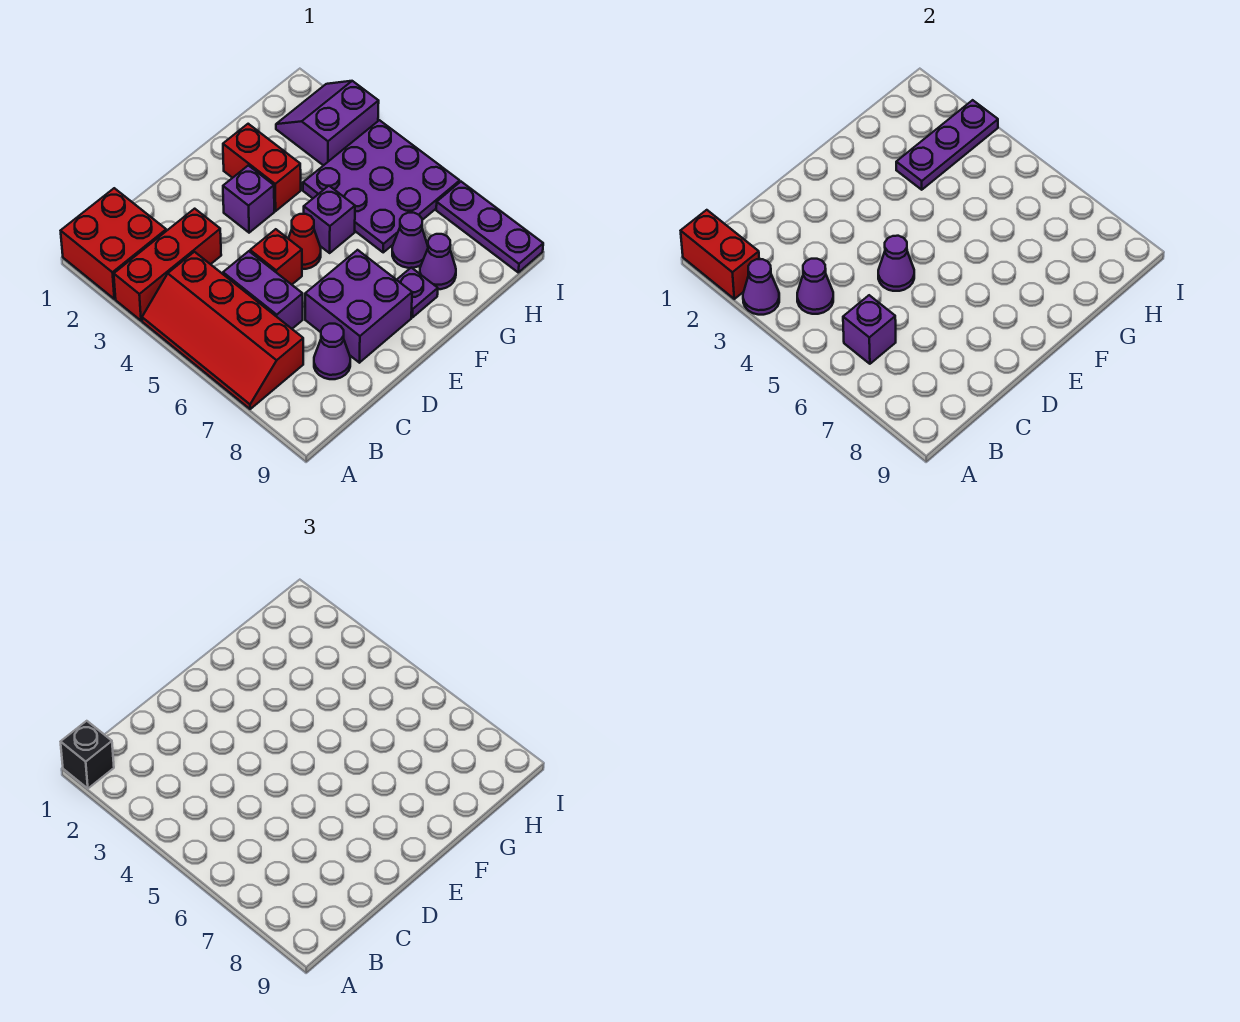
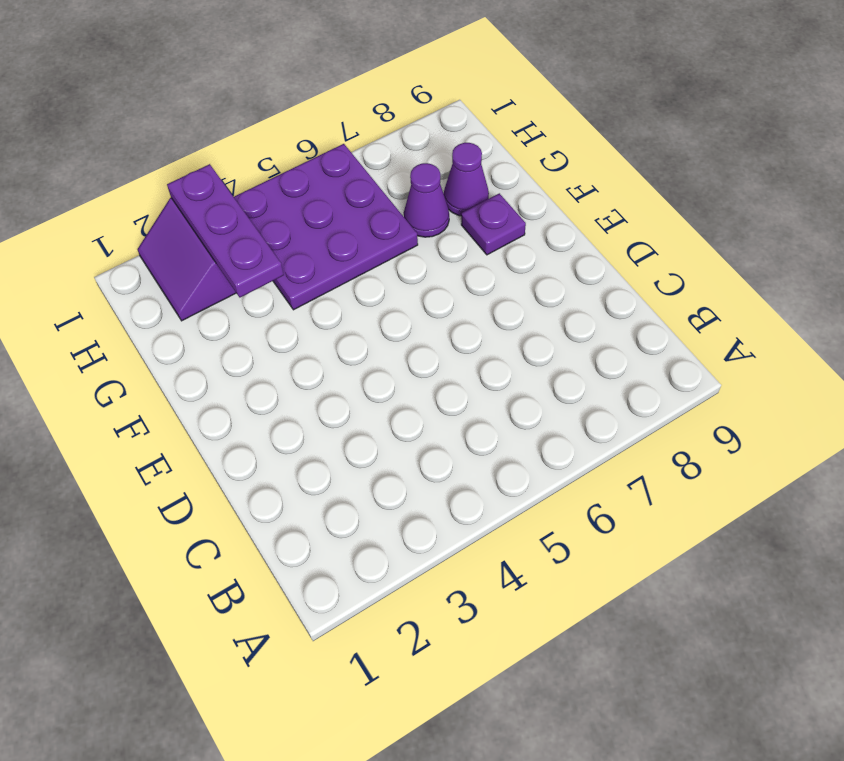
none -> red 2x2 brick [61,188,166,299]
none -> red 1x3 brick [114,209,221,321]
none -> red 2x4 slope [142,252,303,409]

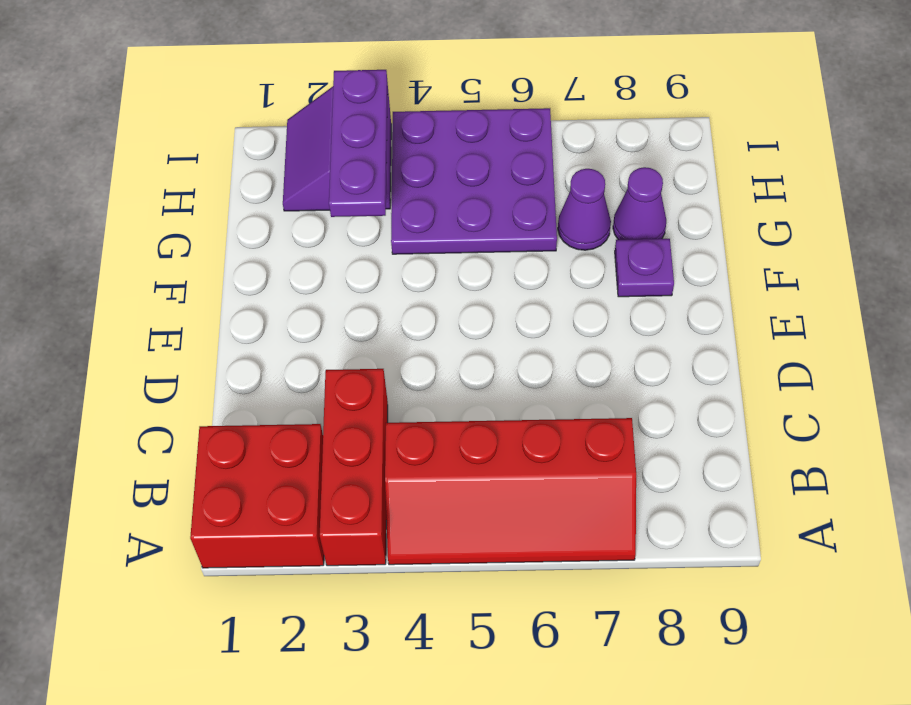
none -> purple 1x2 brick [223,251,303,329]
none -> purple 1x1 cone [314,324,350,379]
none -> red 1x1 brick [250,229,302,285]

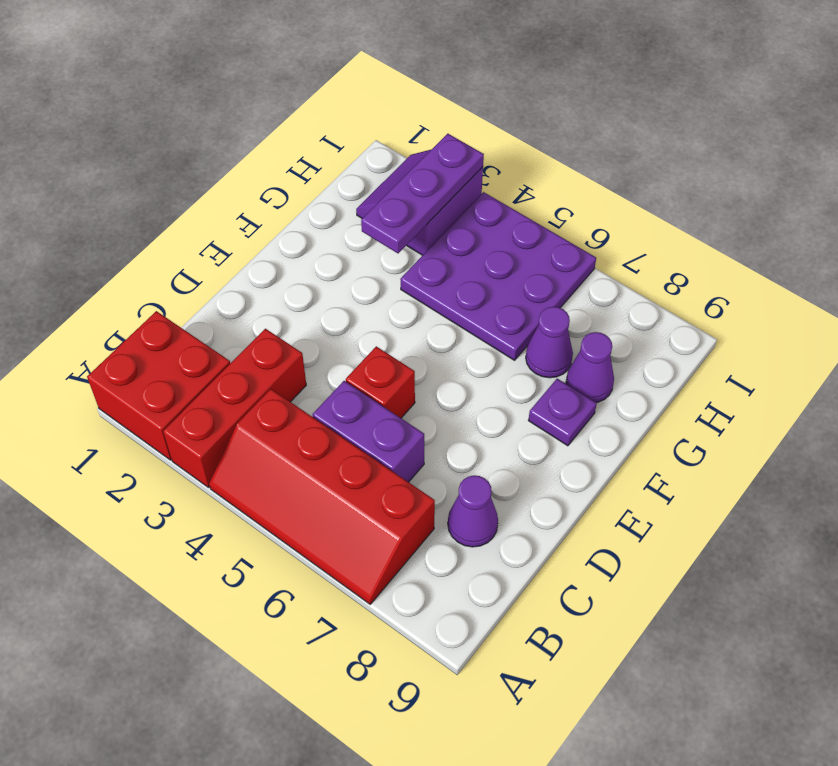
none -> purple 2x2 brick [305,250,412,363]
none -> purple 1x1 brick [223,165,274,233]
none -> red 1x1 cone [288,214,321,269]

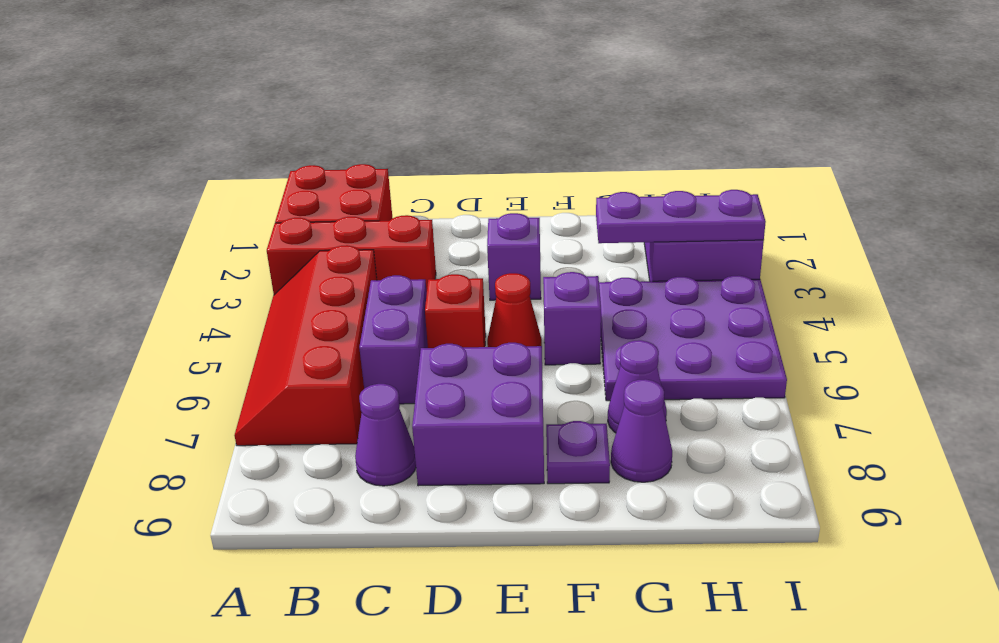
none -> red 1x2 brick [223,124,301,211]
none -> purple 1x3 plate [436,182,543,272]
none -> red 1x2 brick [681,210,759,299]

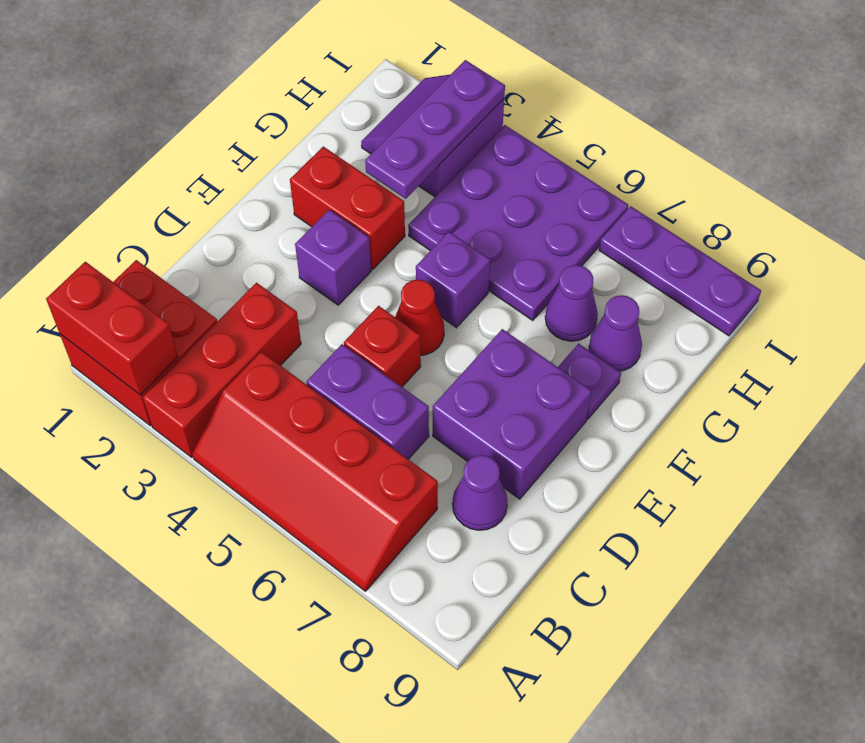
none -> purple 1x1 cone [743,259,779,315]
none -> purple 1x1 cone [797,259,833,314]
none -> purple 1x1 brick [843,295,896,364]

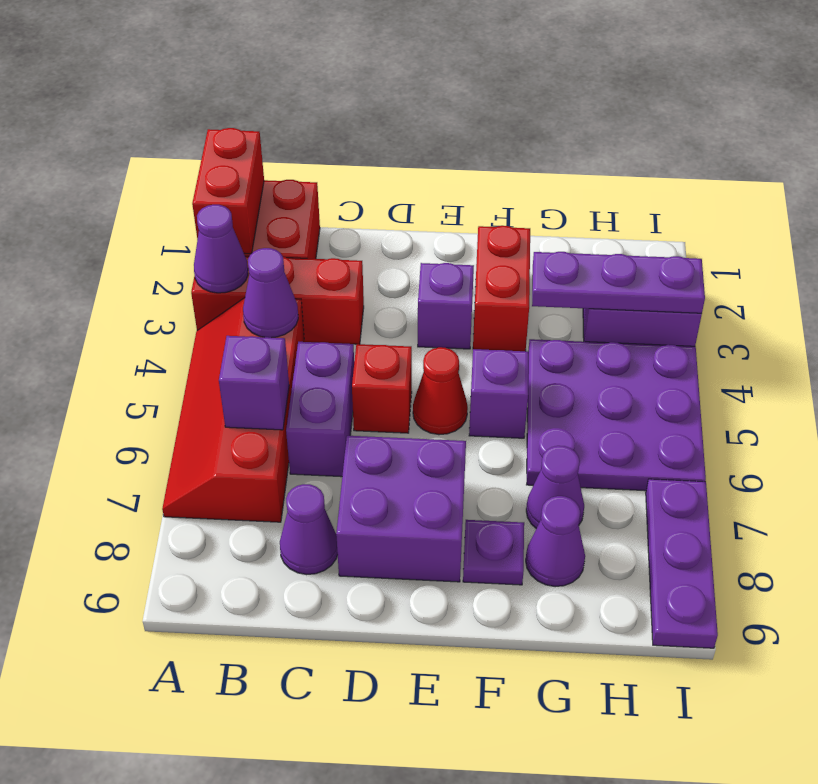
none -> purple 1x1 cone [878,236,914,291]
none -> black 1x1 brick [61,721,114,789]

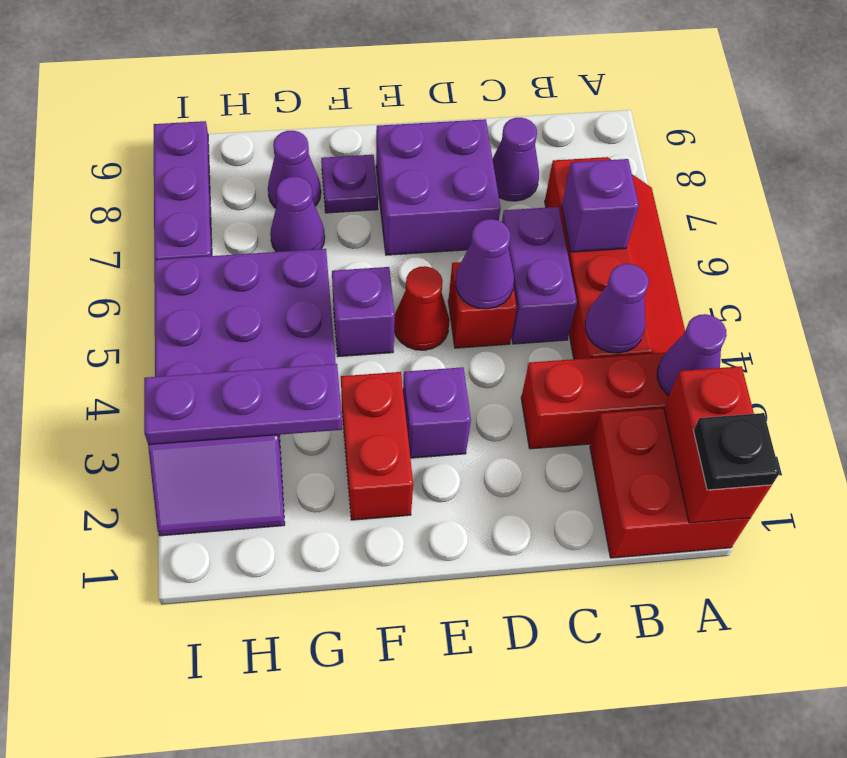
black 1x1 plate [693,413,780,490] -> black 1x1 brick [61,721,114,789]

